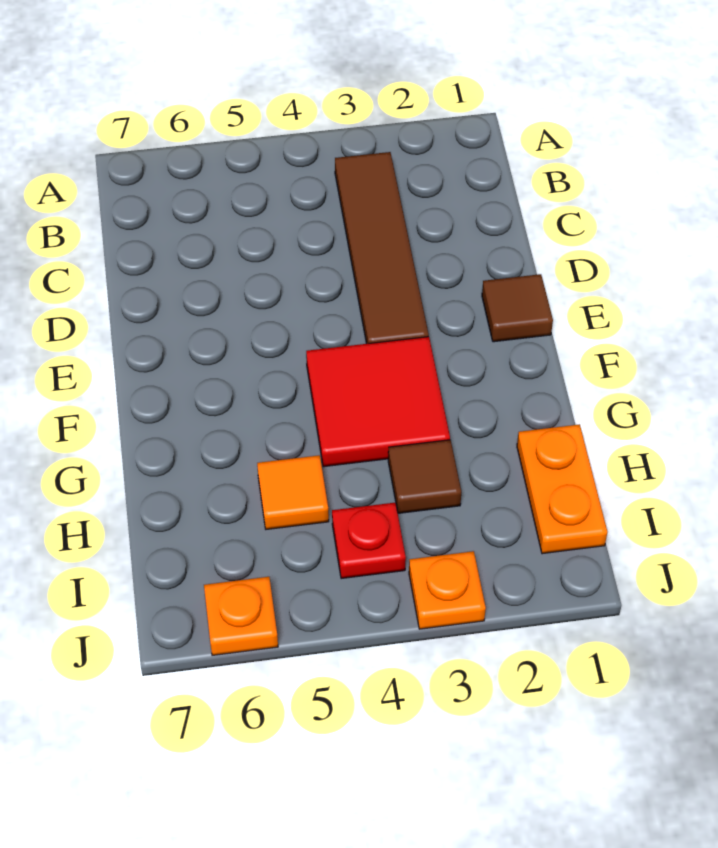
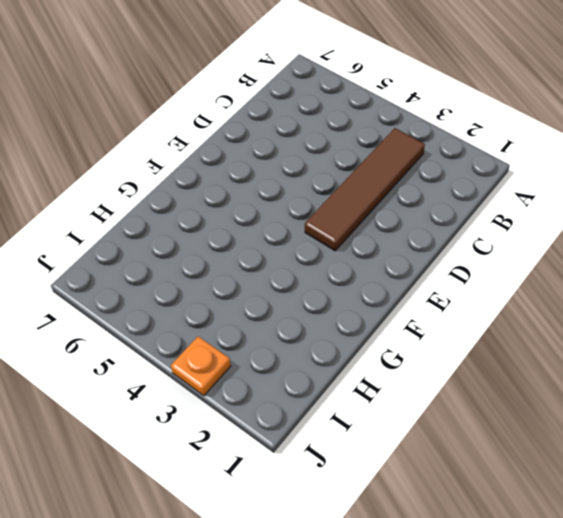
none -> brown 1x1 tile [482,274,553,342]
none -> red 2x2 tile [306,337,450,467]

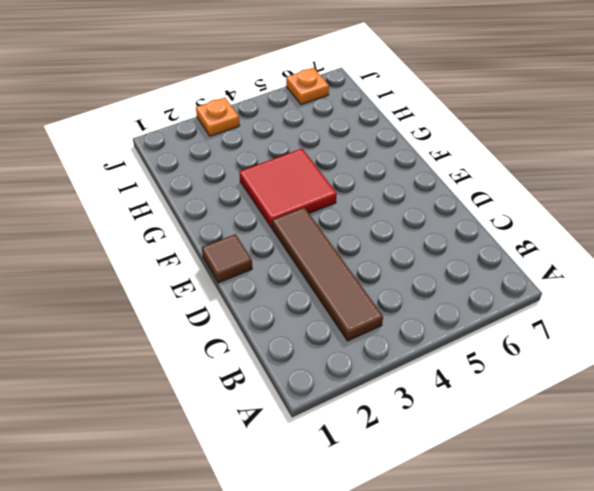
none -> orange 1x2 plate [517,424,607,554]
none -> brown 1x1 tile [388,440,461,513]

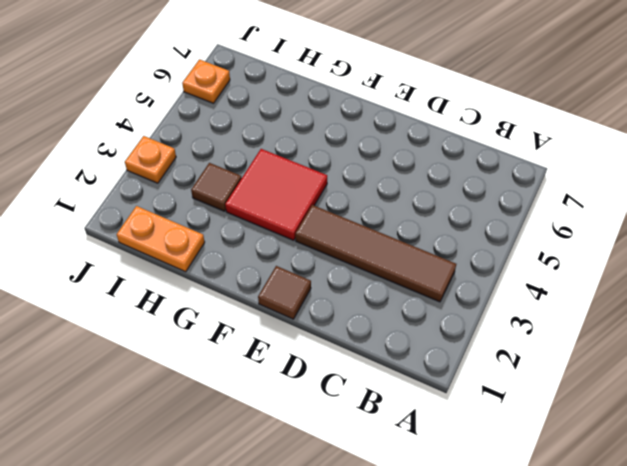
none -> orange 1x1 tile [257,455,329,529]
none -> red 1x1 plate [332,503,406,579]

